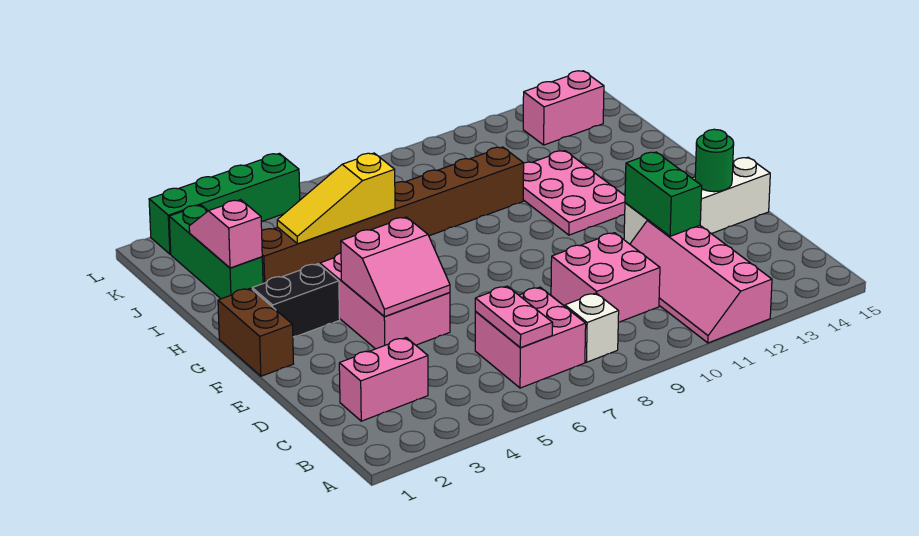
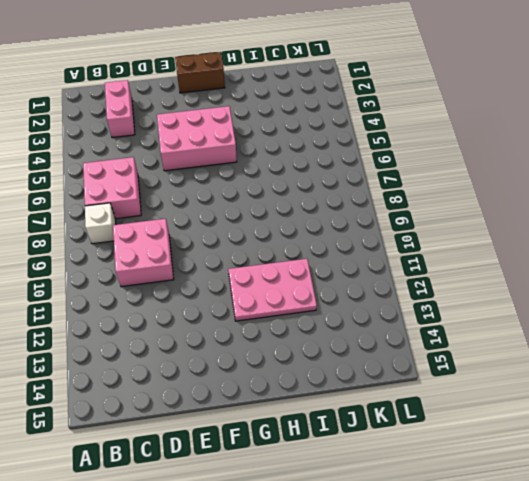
none -> pink 2x4 slope [630,220,772,343]
none -> white 1x4 brick [624,157,770,244]
none -> black 1x2 brick [252,264,340,337]

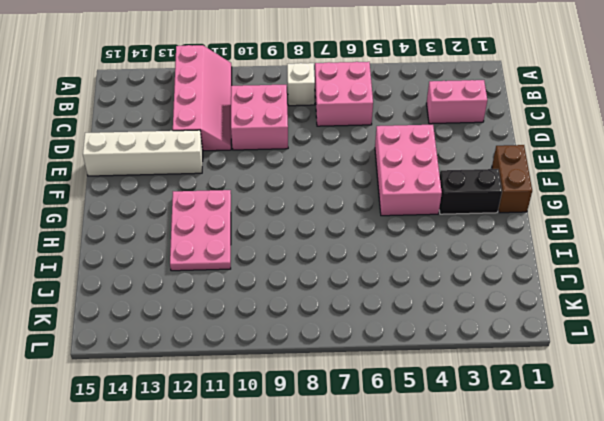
none -> green 1x3 brick [169,205,263,299]
none -> brown 1x8 brick [262,147,524,283]
none -> pink 1x2 brick [523,71,604,145]

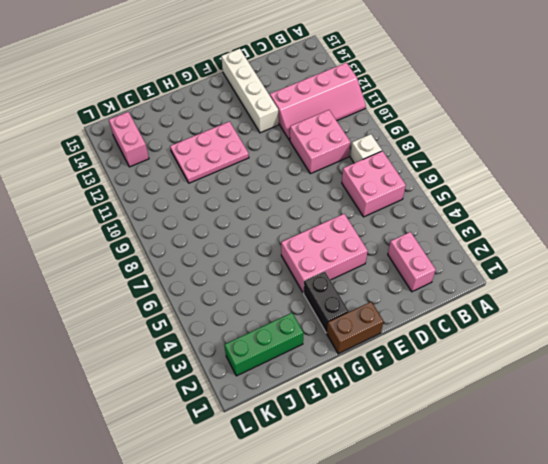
none -> brown 1x8 brick [262,147,524,283]
none -> green 1x4 brick [149,153,300,254]
none -> pink 1x2 plate [475,286,553,348]

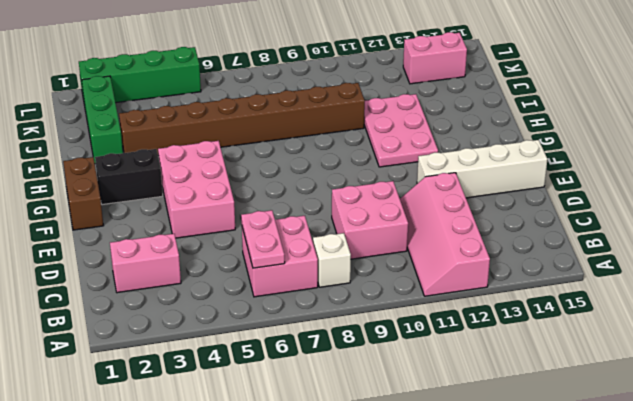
none -> green 1x2 brick [625,152,702,236]
none -> pink 2x2 slope [341,217,450,317]
none -> green 1x1 round brick [695,129,734,192]

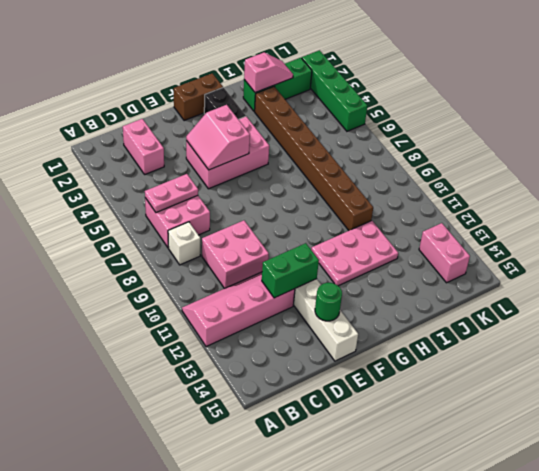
none -> yellow 1x3 slope [277,153,395,244]

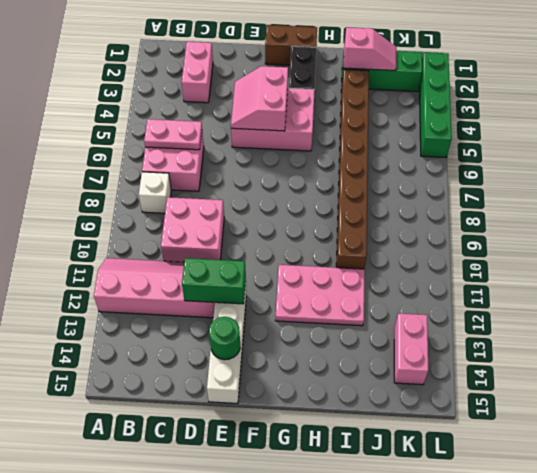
none -> yellow 1x3 slope [277,153,395,244]

